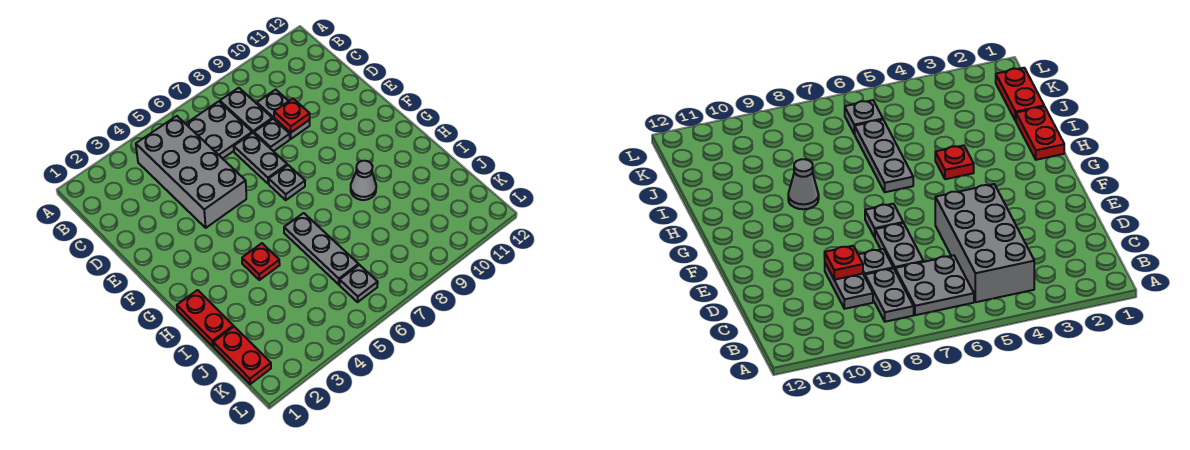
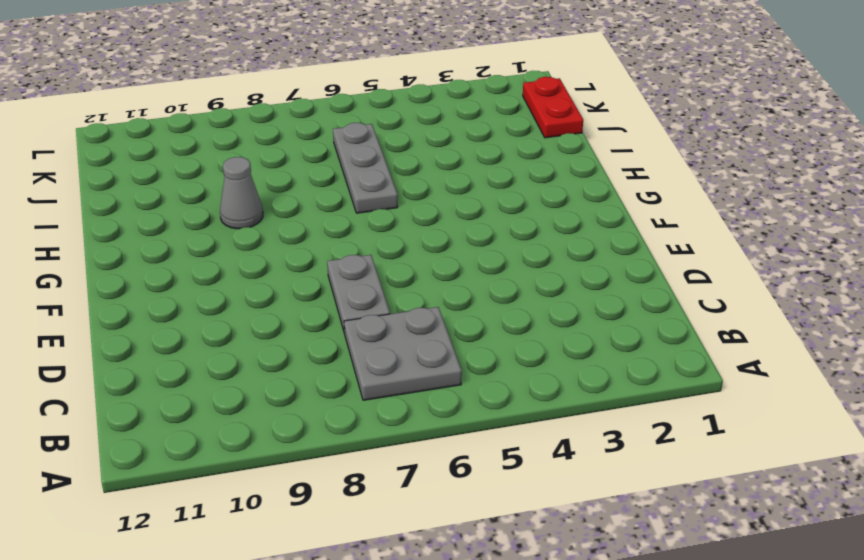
none -> grey 2x4 brick [136,116,246,228]
none -> grey 1x2 plate [220,88,272,133]
none -> grey 1x2 plate [257,90,310,139]

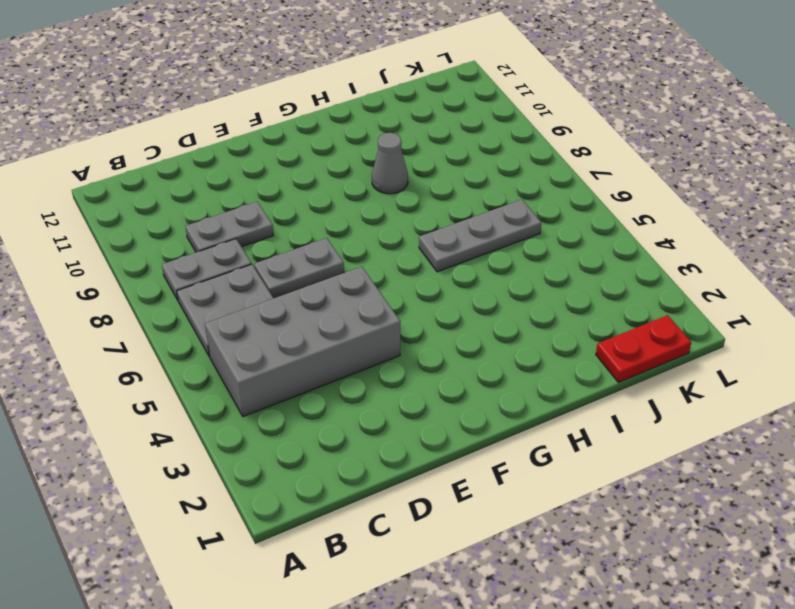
none -> grey 1x1 plate [254,119,290,151]
none -> grey 1x1 plate [269,165,305,200]
none -> red 1x2 plate [177,290,233,346]

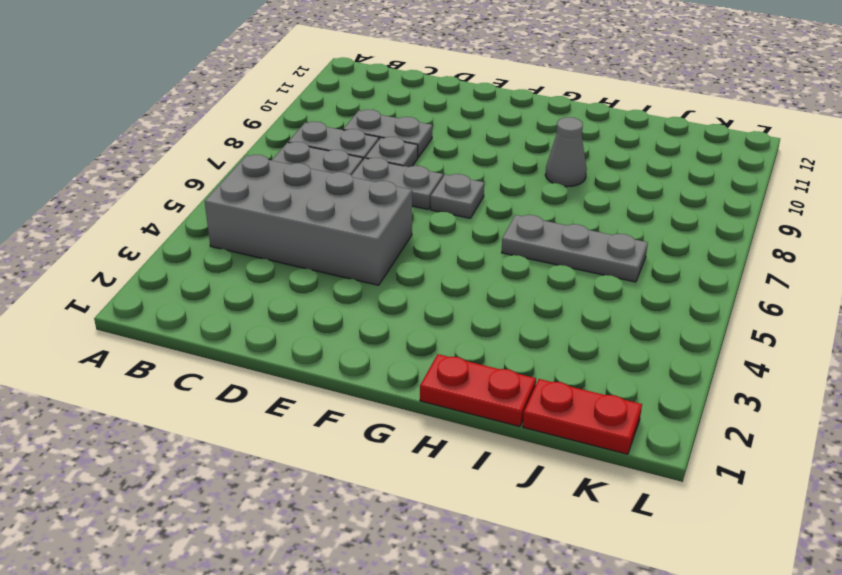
none -> red 1x1 plate [242,243,280,280]
none -> grey 1x1 plate [340,265,378,302]
none -> red 1x1 plate [274,99,310,133]

